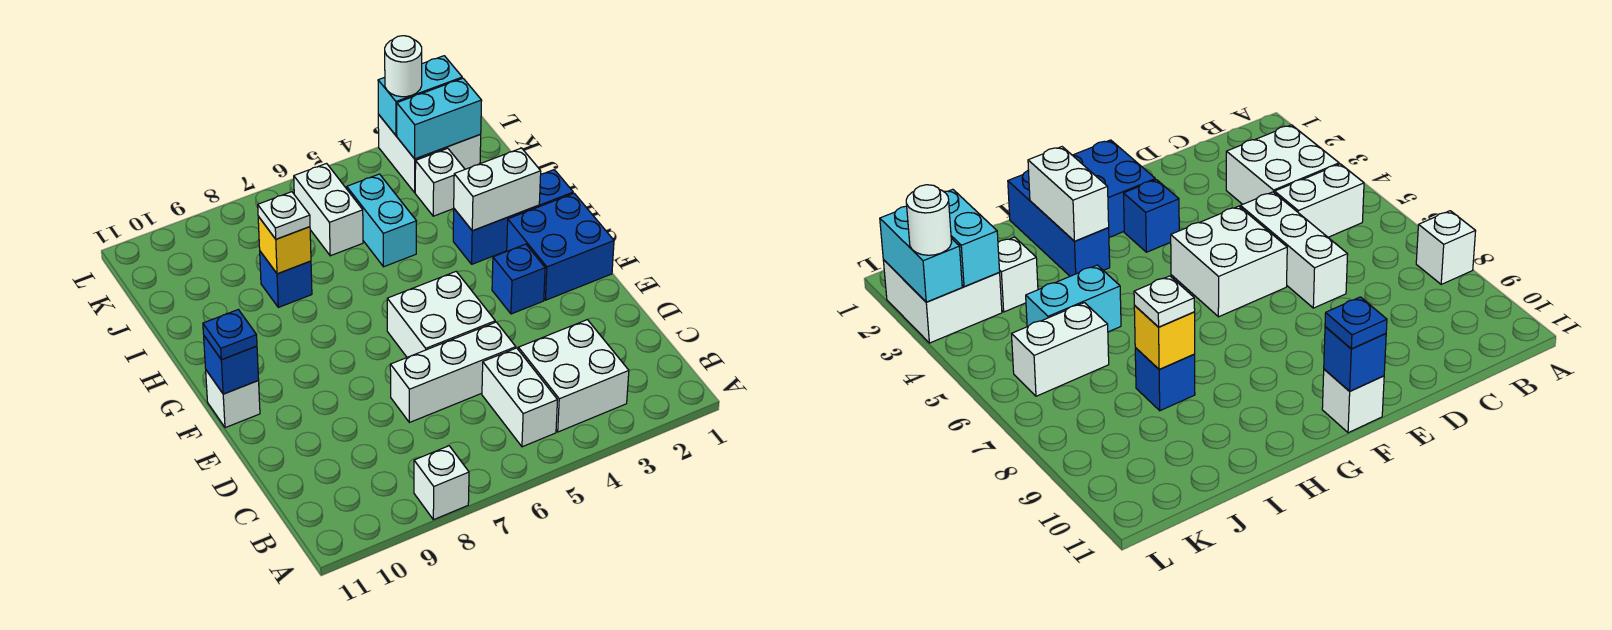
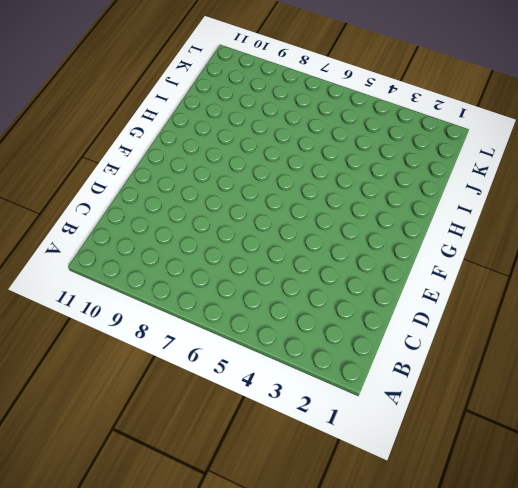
none -> white 1x1 brick [414,446,469,520]
none -> white 2x2 brick [518,320,629,432]
none -> white 1x2 brick [482,348,558,447]

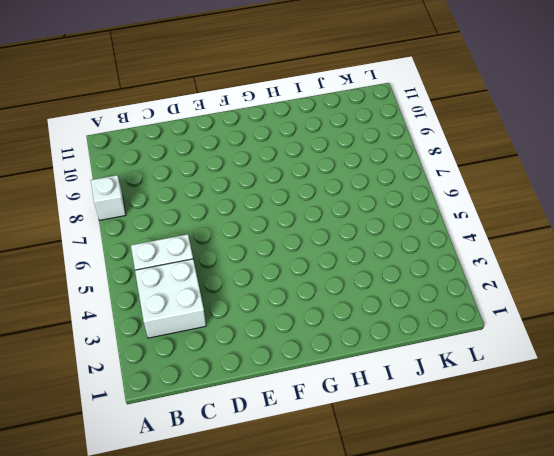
none -> white 1x3 brick [390,322,516,423]
none -> white 2x2 brick [387,272,495,357]
none -> blue 2x2 brick [507,193,614,300]

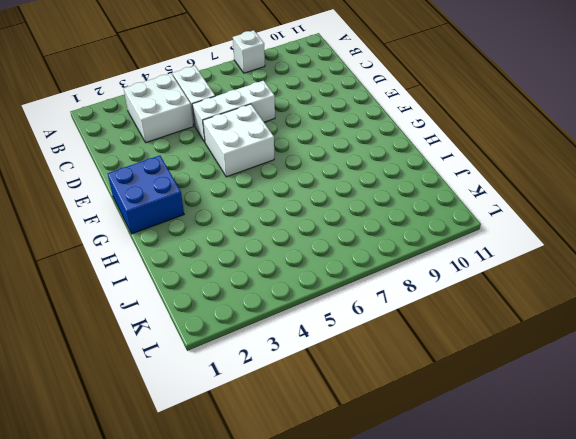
none -> blue 1x1 brick [492,244,545,314]
none -> white 1x1 brick [206,370,260,428]
none -> blue 1x3 brick [453,170,573,264]

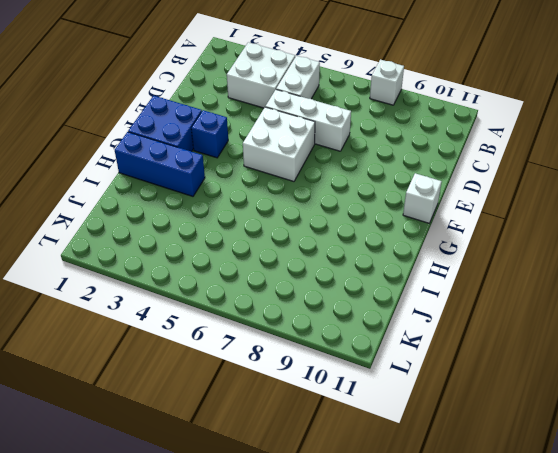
none -> cyan 1x2 brick [347,174,417,267]
none -> blue 1x1 brick [260,252,312,307]
none -> white 1x1 brick [415,148,465,216]

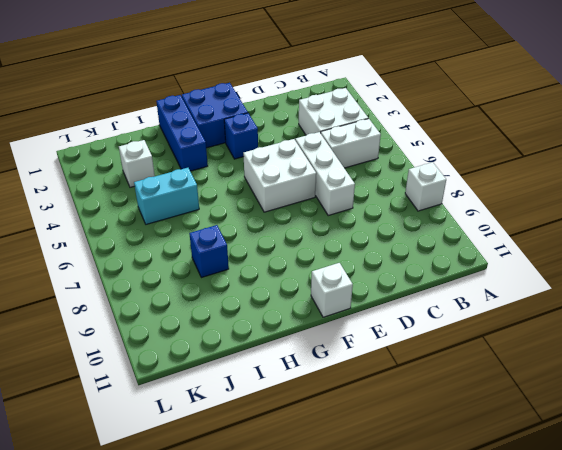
none -> white 1x2 brick [294,164,363,256]
none -> white 2x2 brick [378,114,481,192]
none -> blue 1x1 brick [204,336,259,394]

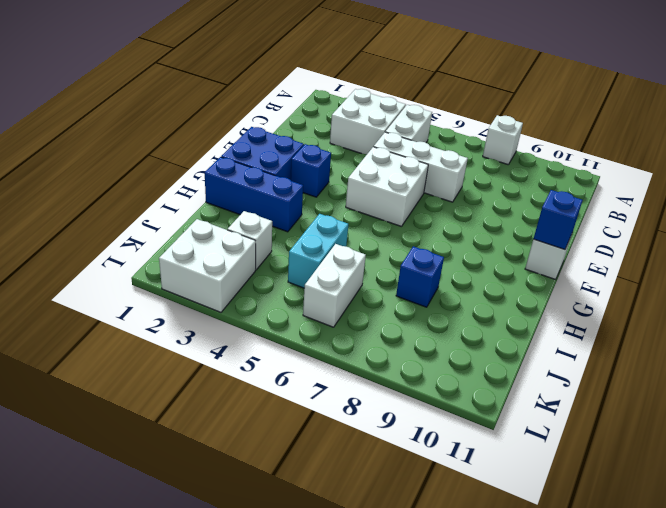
none -> white 1x2 brick [454,148,541,231]
none -> yellow 1x1 brick [258,217,311,274]
none -> cyan 1x2 brick [397,78,482,159]

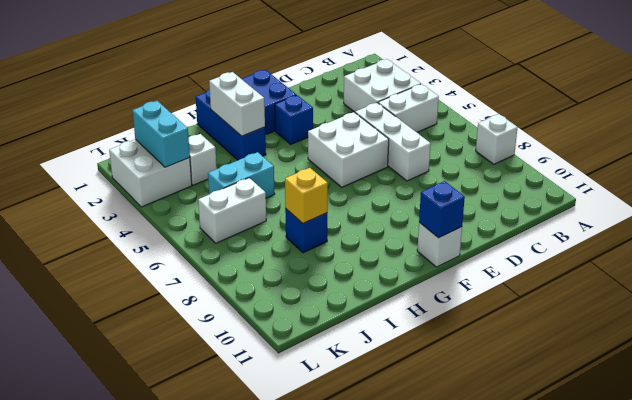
none -> cyan 1x2 brick [378,56,462,136]
none -> blue 1x1 plate [203,310,257,360]
none -> white 1x1 plate [258,192,310,239]

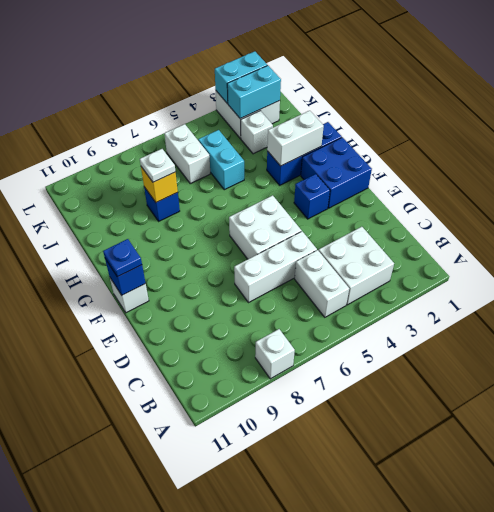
none -> white 1x1 round brick [385,36,422,97]

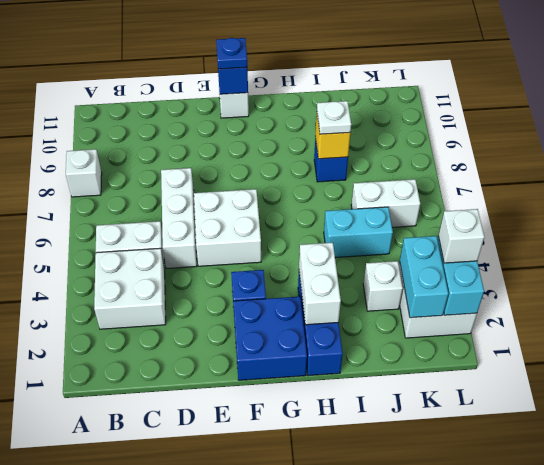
white 1x1 brick [438,209,484,263] -> white 1x1 round brick [385,36,422,97]

